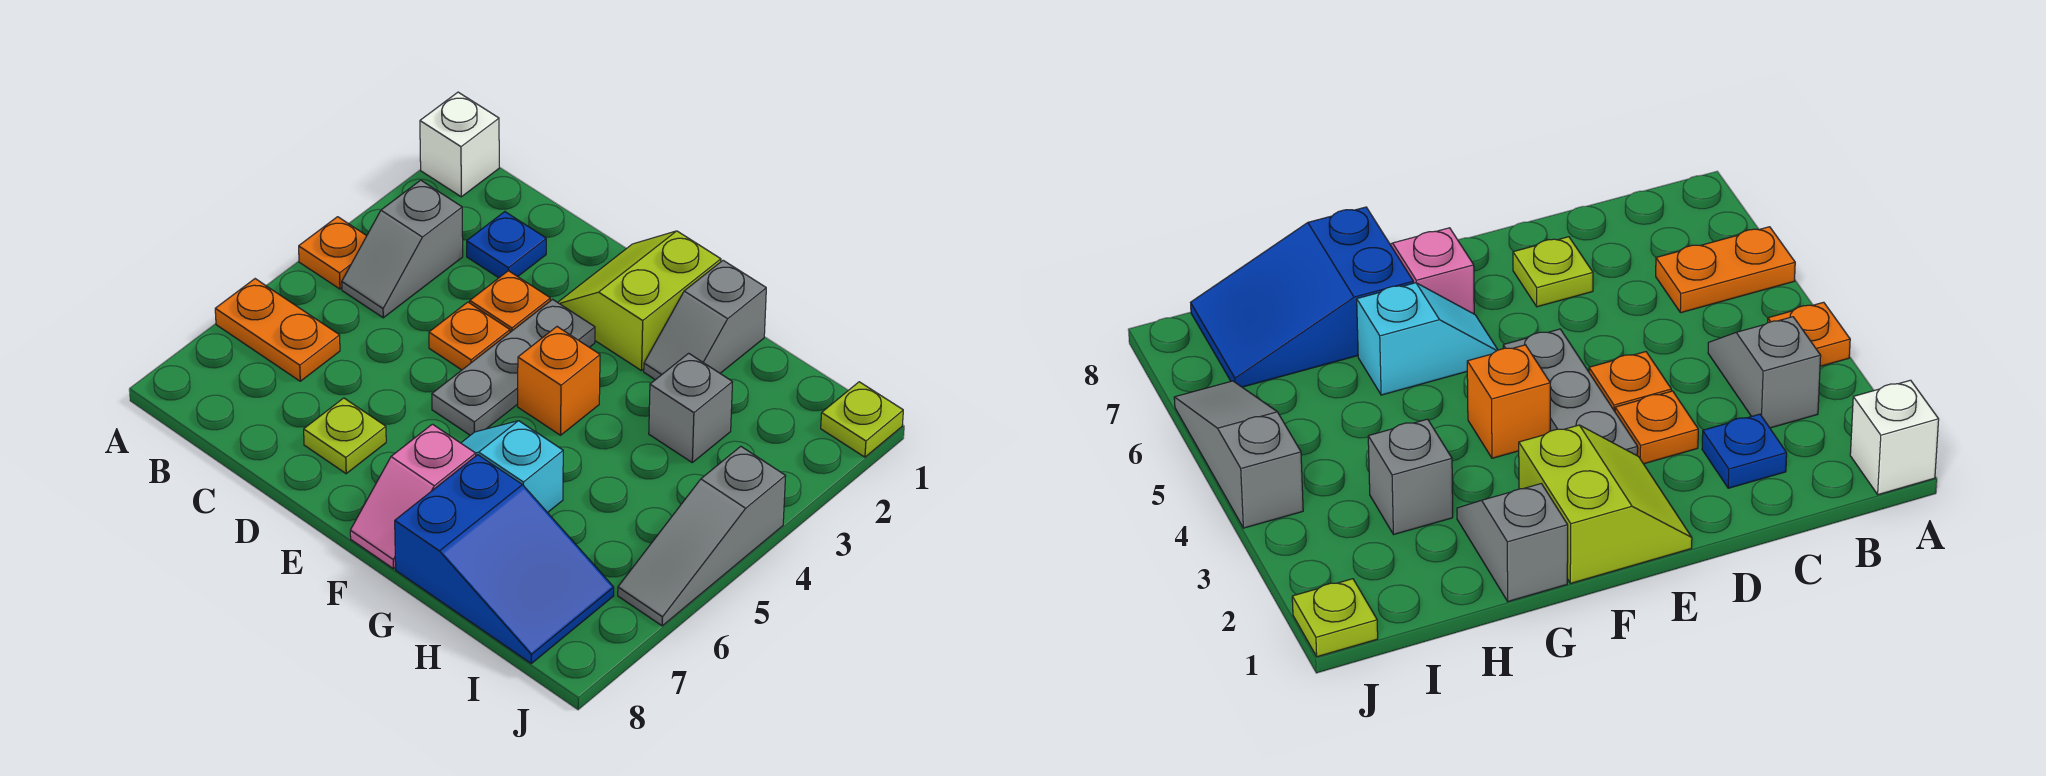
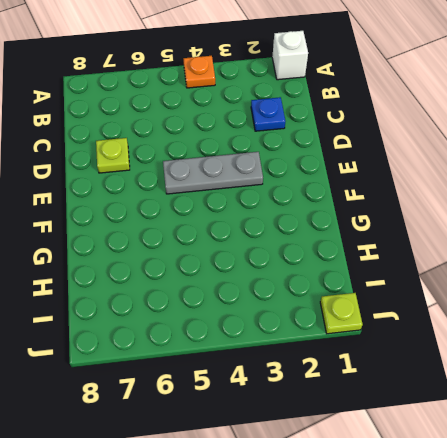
none -> orange 1x2 plate [215,279,340,381]
none -> grey 1x2 slope [342,180,463,318]
none -> orange 1x1 plate [470,271,550,332]

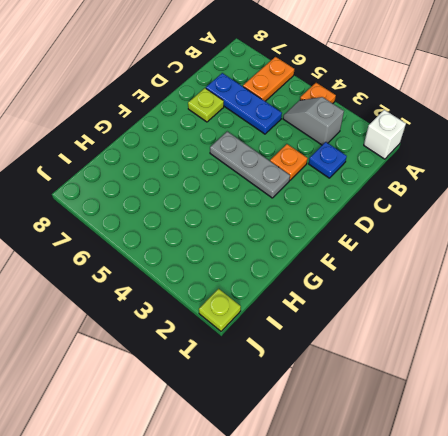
blue 1x3 plate [206,73,282,134] -> none
none -> orange 1x1 plate [429,302,510,370]
none -> lime 2x2 slope [558,231,721,371]
none -> orange 1x1 brick [518,327,600,435]

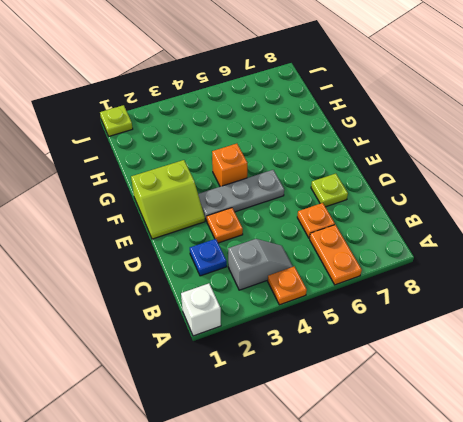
orange 1x1 plate [297,203,335,238] -> orange 1x1 plate moved to [429,302,510,370]
none -> cyan 1x2 slope [461,421,563,513]
none -> pink 1x2 slope [350,424,476,569]
none -> grey 1x2 slope [644,260,766,380]

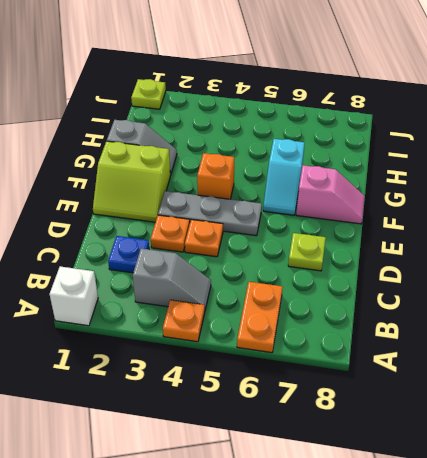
none -> blue 2x3 slope [395,455,614,663]
none -> grey 1x1 brick [649,353,732,462]
none -> grey 1x3 slope [618,446,786,626]

